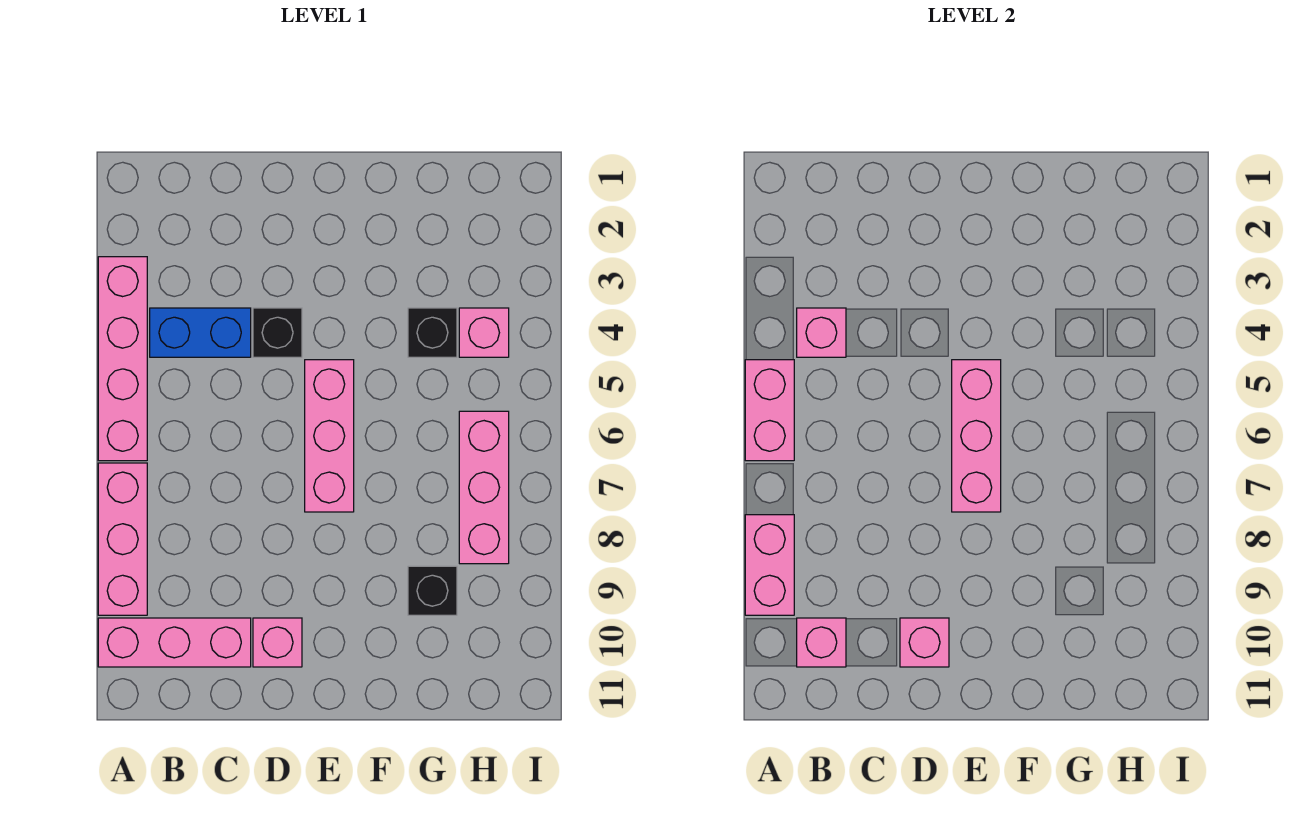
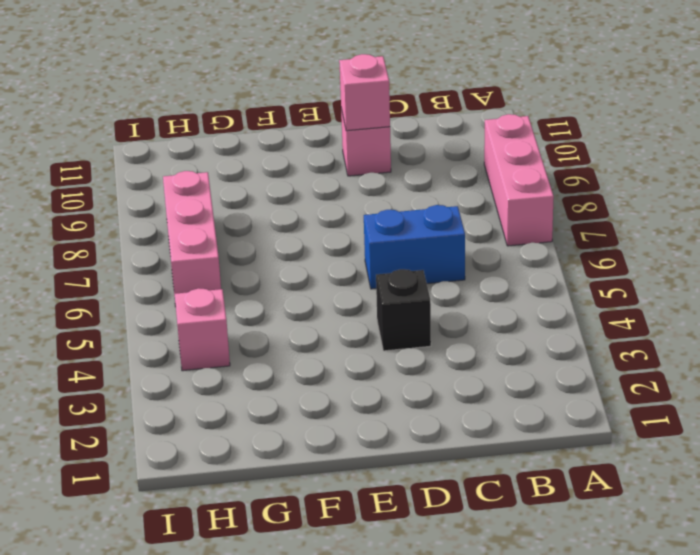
blue 1x2 brick [364,205,465,289] -> blue 1x2 brick moved to [150,308,251,357]
none -> pink 1x4 brick [98,257,147,461]
none -> pink 1x3 brick [98,618,251,667]
none -> pink 1x3 brick [305,360,354,512]

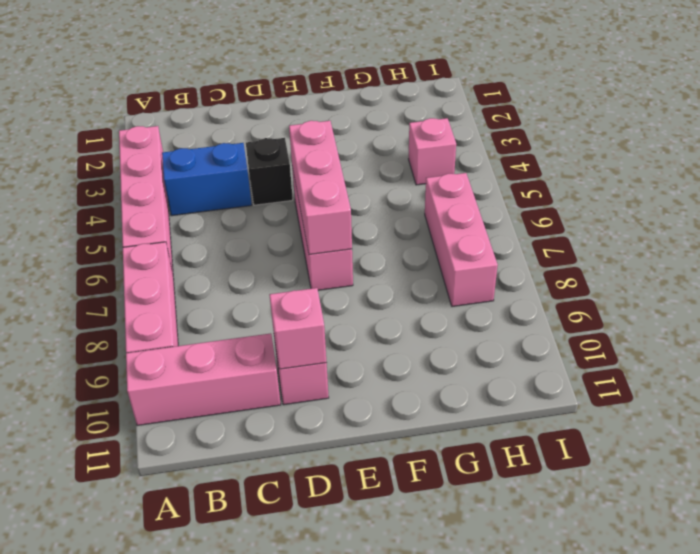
none -> black 1x1 brick [408,308,457,357]
none -> black 1x1 brick [408,566,457,615]
none -> pink 1x2 brick [745,360,794,461]

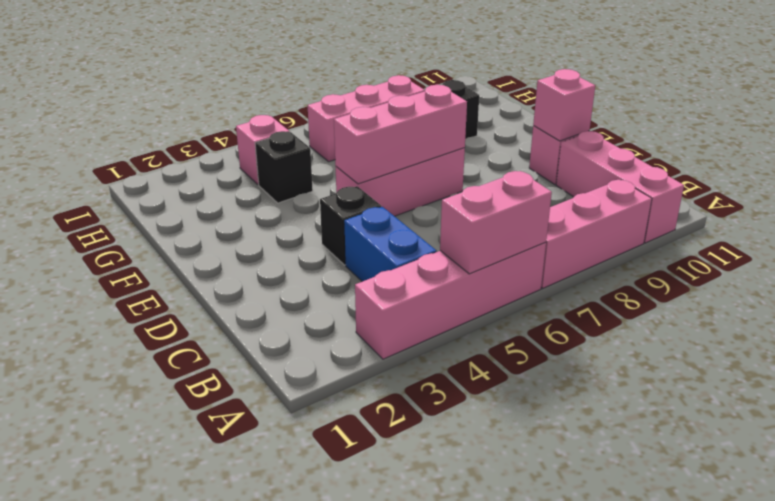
none -> pink 1x2 brick [745,515,794,615]
none -> pink 1x1 brick [797,308,846,357]
none -> pink 1x1 brick [797,618,846,667]

